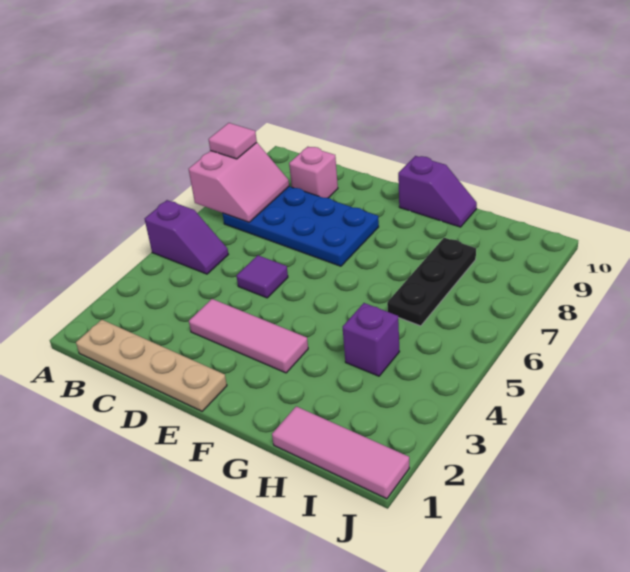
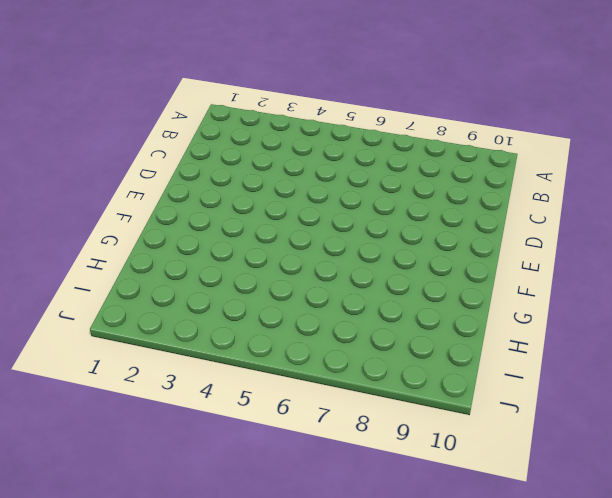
none -> purple 1x2 slope [145,200,228,274]
none -> tan 1x4 plate [76,320,227,411]
none -> blue 2x4 plate [223,186,379,266]

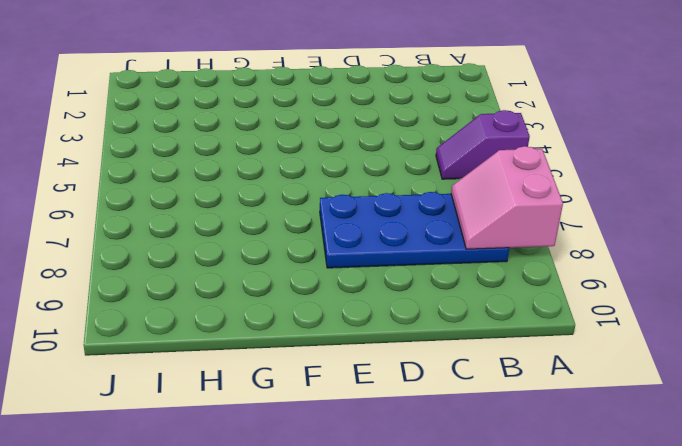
none -> tan 1x4 plate [76,320,227,411]
none -> pink 1x1 brick [289,147,338,198]
none -> pink 1x3 tile [189,299,308,373]

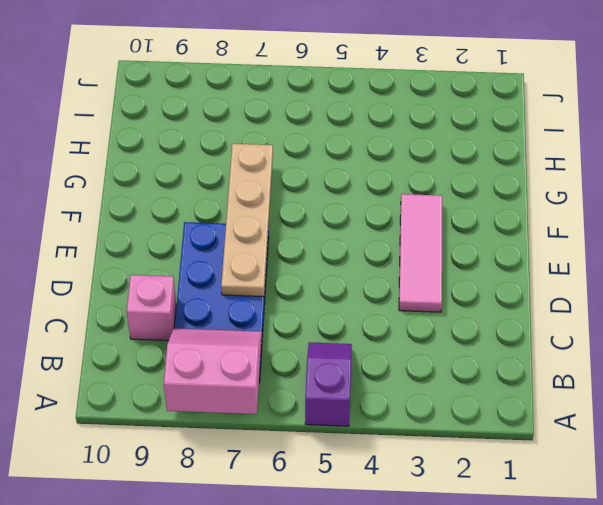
tan 1x4 plate [221,144,273,297] -> tan 1x4 plate moved to [76,320,227,411]
none -> purple 1x1 tile [236,255,288,298]
none -> purple 1x2 slope [398,156,477,227]
none -> pink 1x3 tile [272,406,409,499]

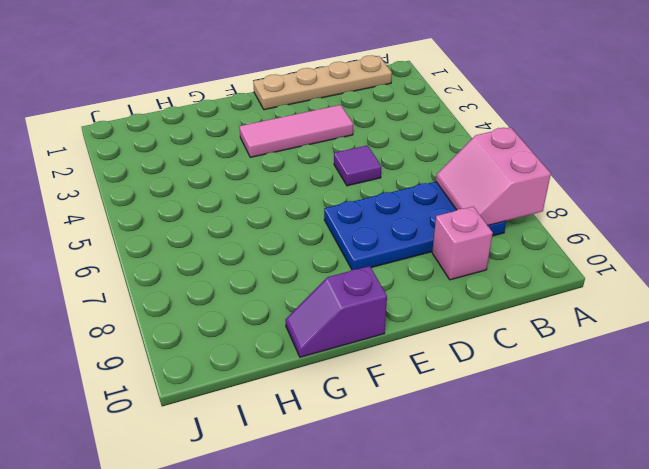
none -> purple 1x2 slope [145,200,228,274]
none -> pink 1x3 tile [272,406,409,499]
none -> purple 1x1 brick [343,303,400,376]

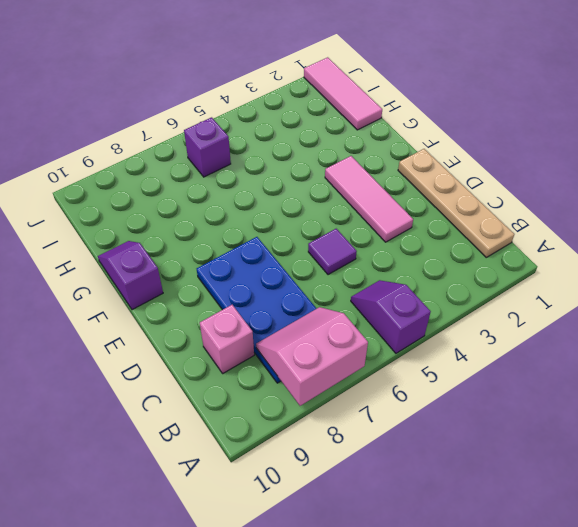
purple 1x1 brick [184,117,231,177] -> purple 1x1 brick moved to [343,303,400,376]
none -> black 1x3 plate [387,238,476,326]
none -> pink 1x1 tile [208,123,257,159]

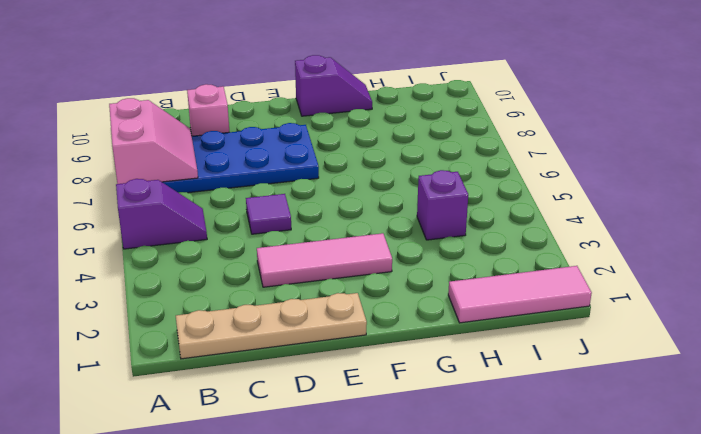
none -> black 1x3 plate [387,238,476,326]
none -> pink 1x1 tile [208,123,257,159]

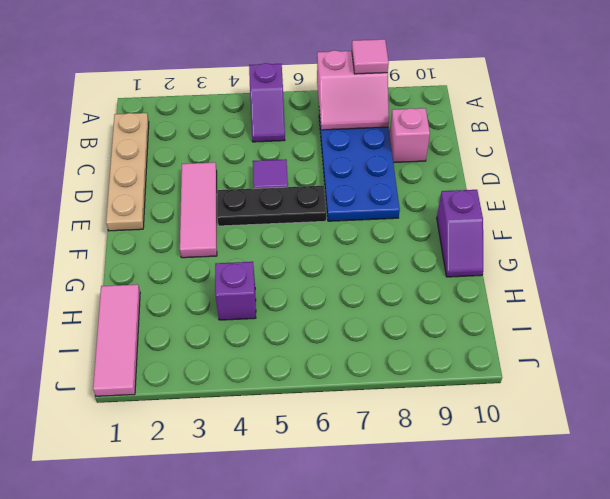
black 1x3 plate [217,186,326,226] -> black 1x3 plate moved to [387,238,476,326]

